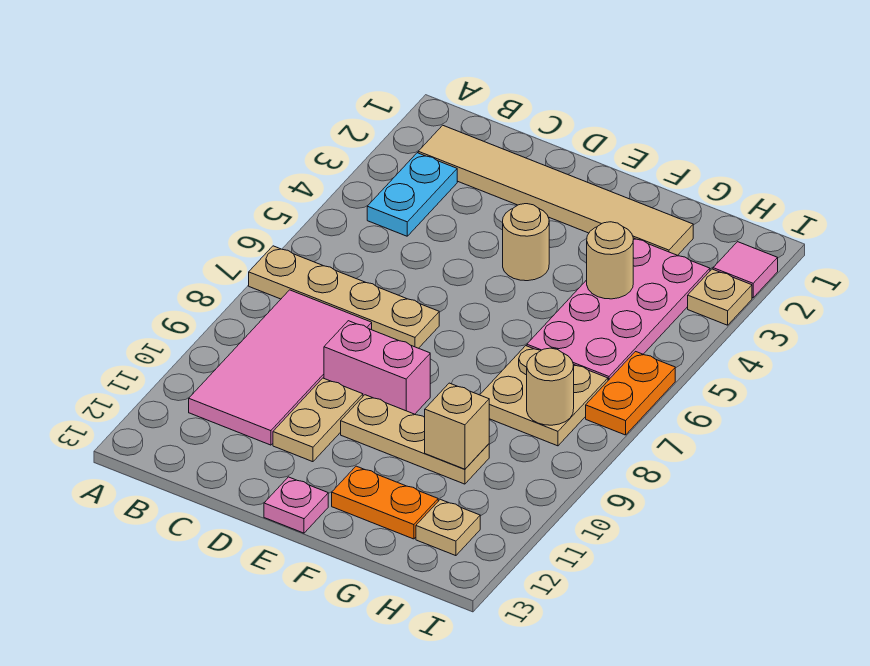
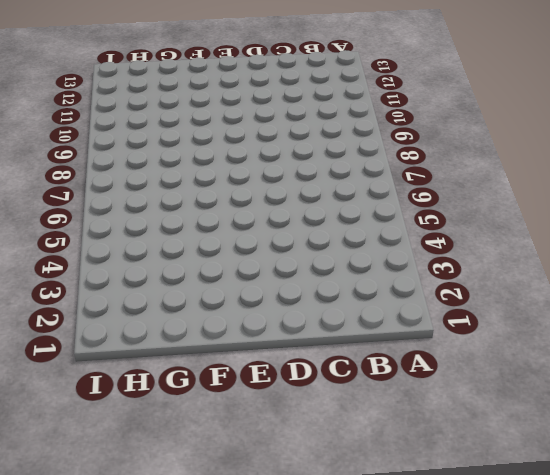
none -> tan 1x4 plate [249,246,439,348]
none -> tan 1x6 tile [418,125,693,255]
none -> cyan 1x2 plate [367,153,457,236]

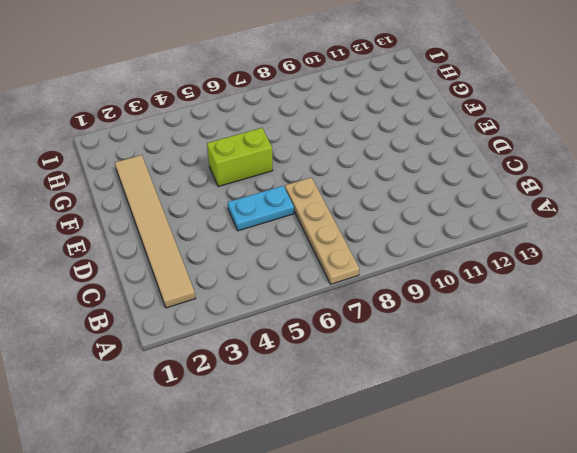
cyan 1x2 plate [228,186,294,231] -> cyan 1x2 plate moved to [367,153,457,236]
lime 1x2 brick [207,128,273,187] -> none
none -> pink 2x4 tile [189,290,372,445]
none -> pink 1x2 brick [324,321,430,414]
none -> tan 1x2 plate [273,378,363,462]

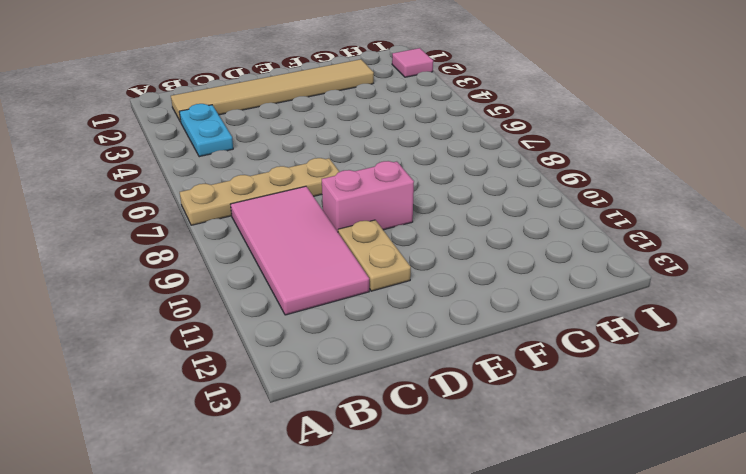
none -> tan 1x1 round brick [503,204,549,281]
none -> tan 1x3 plate [341,395,489,484]
none -> pink 1x1 plate [264,477,328,533]

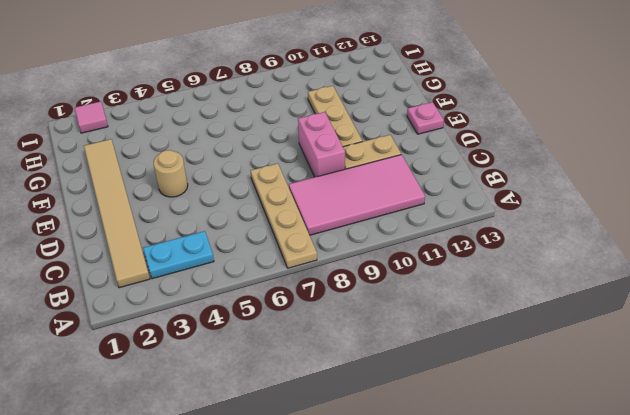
none -> orange 1x2 plate [332,466,438,539]
none -> pink 2x4 plate [527,238,710,380]
none -> tan 2x2 plate [480,346,608,446]

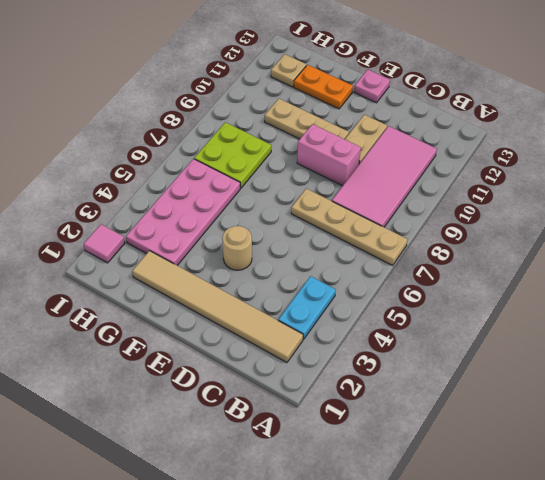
lime 2x2 plate [194,122,271,188] -> tan 2x2 plate [480,346,608,446]
none -> tan 1x1 plate [688,269,752,325]
none -> orange 1x2 plate [586,352,675,435]
none -> tan 1x1 round brick [587,222,633,299]

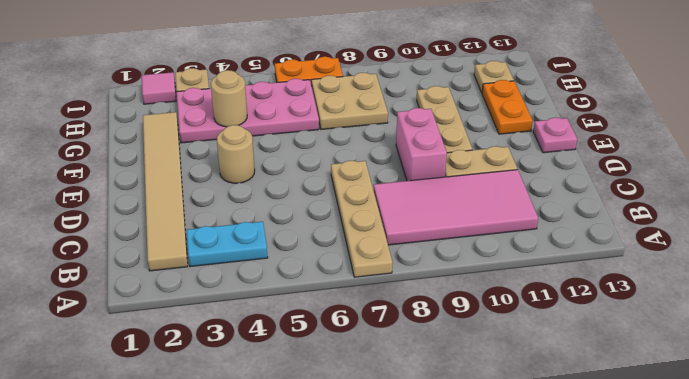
none -> tan 1x1 brick [425,383,489,469]
none -> tan 1x1 round brick [527,348,574,425]

